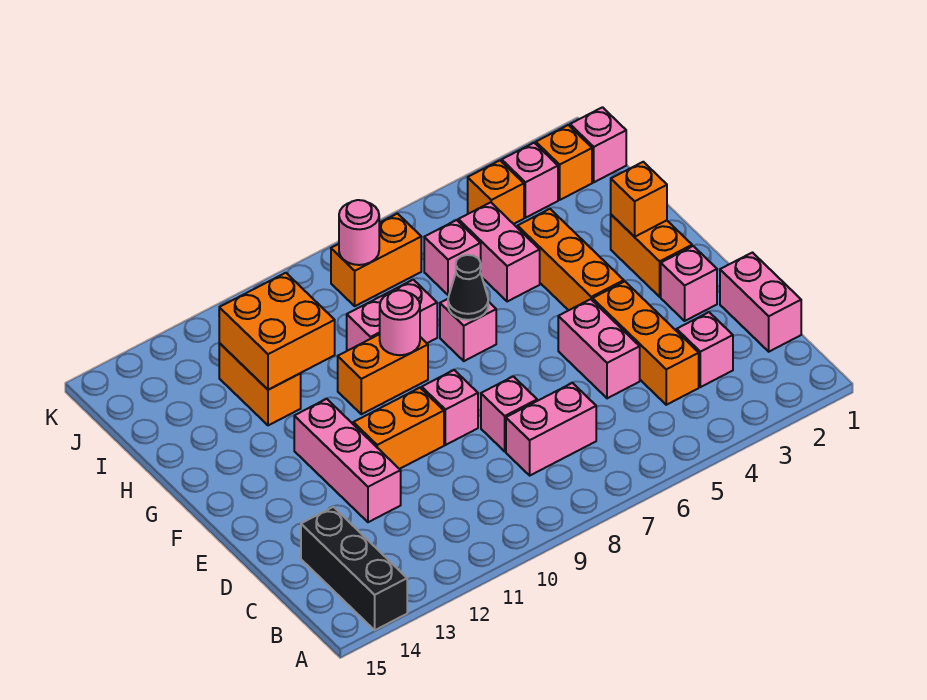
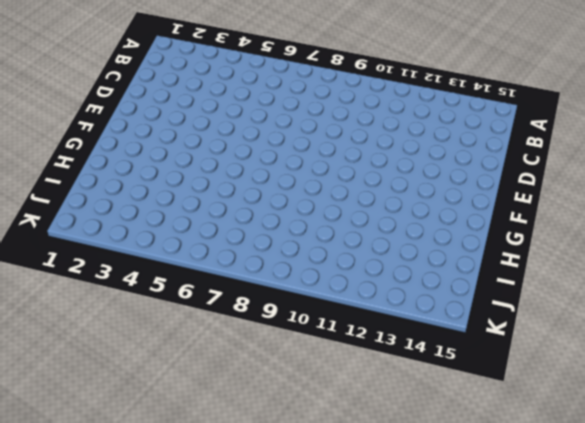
none -> black 1x3 brick [301,507,407,630]
none -> pink 1x2 brick [720,253,801,352]
none -> pink 1x1 brick [677,312,733,387]

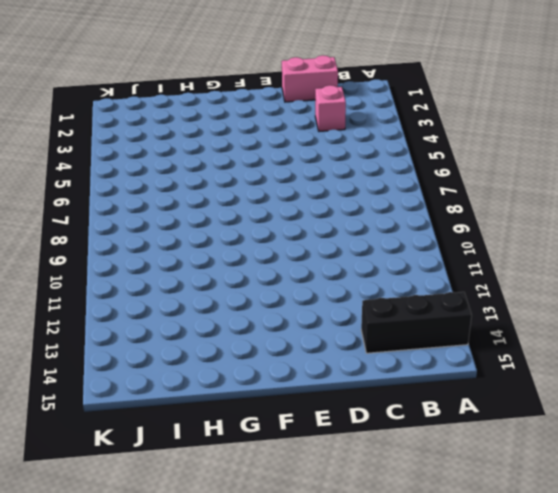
none -> orange 1x3 brick [592,282,699,405]
none -> pink 1x2 brick [506,383,596,475]
none -> pink 1x2 brick [558,299,640,398]

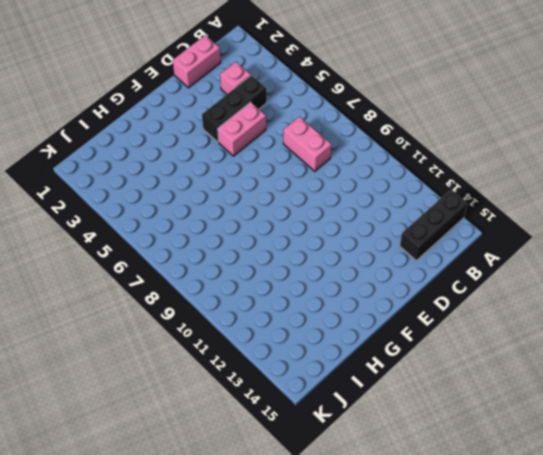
black 1x3 brick [202,75,267,142] -> orange 1x3 brick [592,282,699,405]
none -> pink 1x1 brick [481,376,537,451]
none -> pink 1x3 brick [294,399,401,522]
none -> pink 1x1 brick [661,246,717,321]

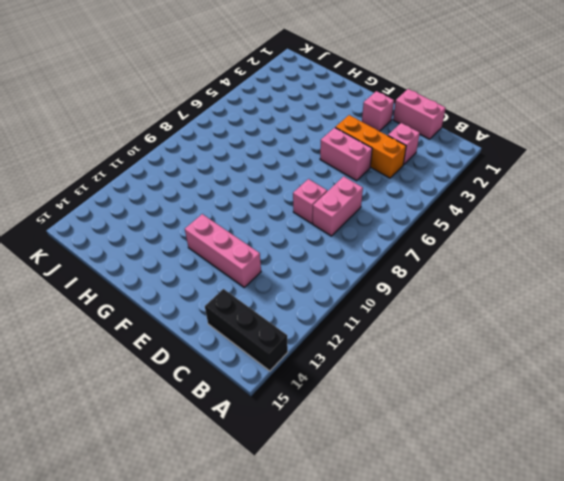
none -> pink 1x1 brick [422,370,478,445]
none -> orange 1x2 brick [353,388,444,469]
none -> orange 1x2 brick [611,215,692,297]

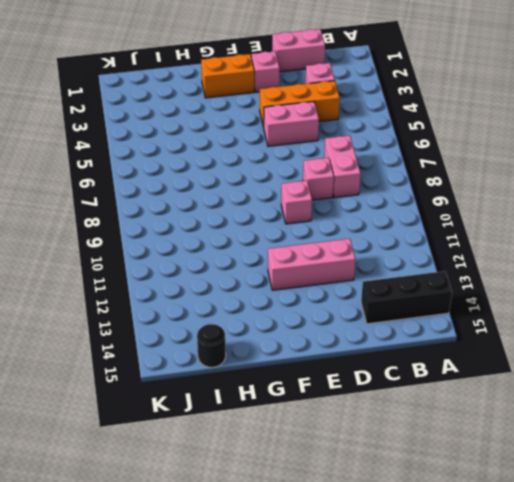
black 1x1 round brick [197,324,226,367] -> none
none -> orange 1x2 brick [353,388,444,469]
none -> orange 1x3 brick [518,209,624,310]
none -> pink 1x1 brick [440,299,496,361]

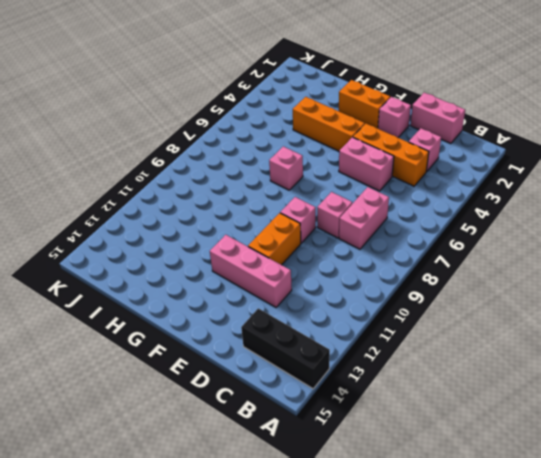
none -> orange 1x2 brick [338,334,428,414]
none -> pink 1x2 brick [458,202,540,302]
none -> pink 1x2 brick [347,280,437,350]

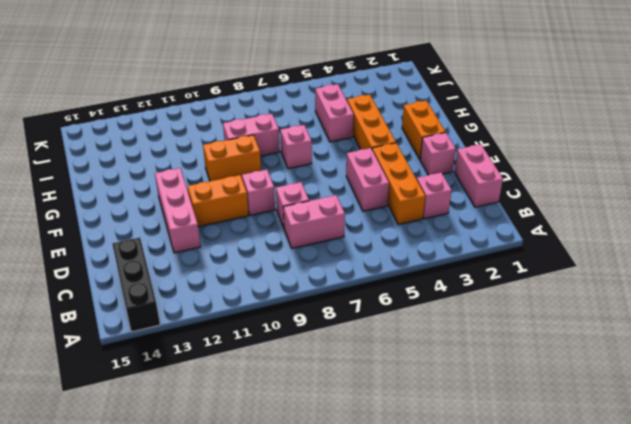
none -> orange 1x2 brick [219,343,301,425]
none -> pink 1x1 brick [424,220,481,295]
none -> pink 1x1 brick [570,107,626,182]

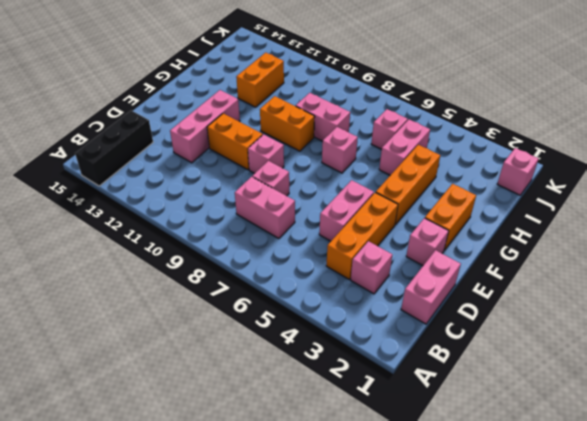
none -> orange 1x1 brick [536,125,592,200]
none -> pink 1x1 brick [502,143,558,218]
none -> orange 1x1 brick [468,161,524,224]

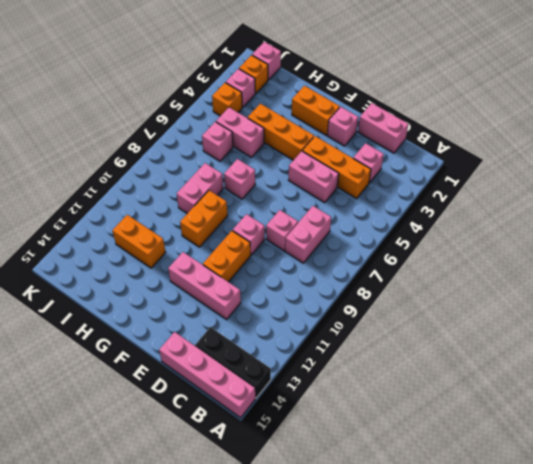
pink 1x4 brick [159,332,255,418] -> none
none -> orange 1x2 brick [331,214,421,306]
none -> orange 1x1 brick [611,162,667,237]
none -> black 1x1 cone [448,255,488,320]

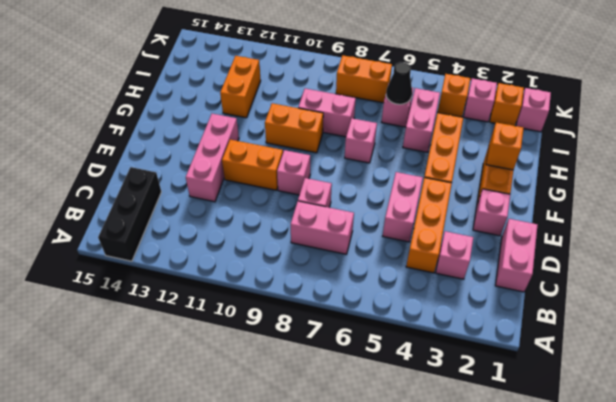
black 1x1 cone [386,62,412,104] -> black 1x1 cone moved to [448,255,488,320]
none -> pink 1x1 round brick [380,290,420,355]
none -> orange 2x2 brick [219,273,335,390]
none -> pink 1x1 round brick [339,200,379,265]

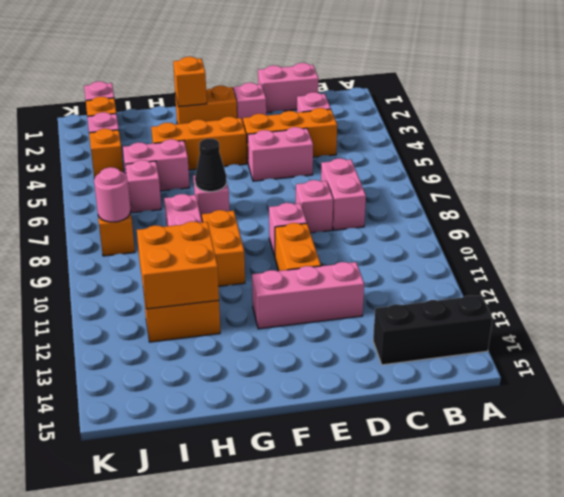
none -> pink 1x1 round brick [380,290,420,355]

